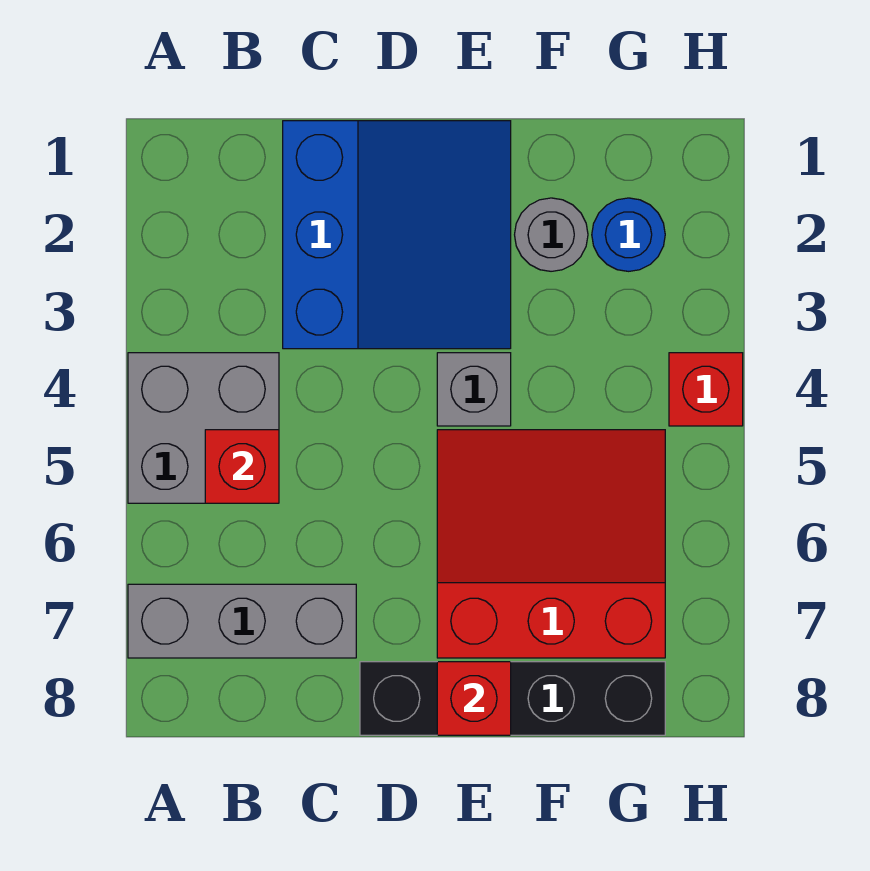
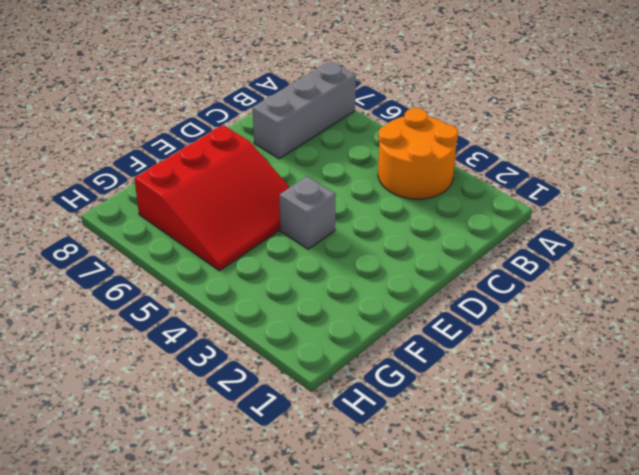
orange 2x2 round brick [378,108,458,199] -> grey 2x2 brick [128,353,279,503]
none -> blue 3x3 slope [283,121,511,349]
none -> black 1x4 brick [360,662,665,735]

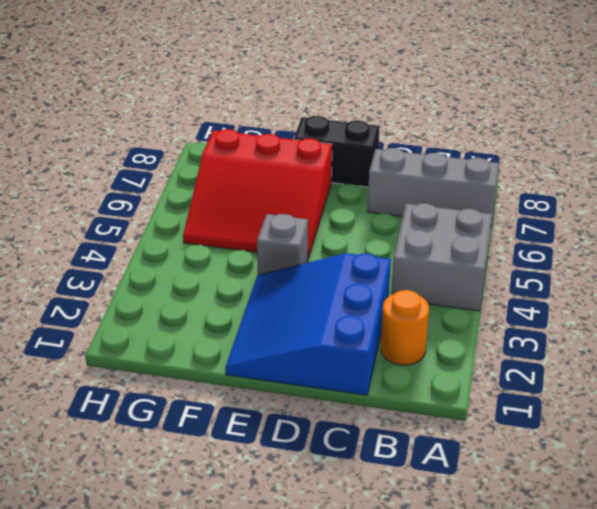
orange 1x1 round brick [381,290,429,365] -> none
black 1x2 brick [294,116,380,187] -> black 1x4 brick [360,662,665,735]
none -> grey 1x1 round brick [515,198,588,271]
none -> blue 1x1 round brick [592,198,665,271]

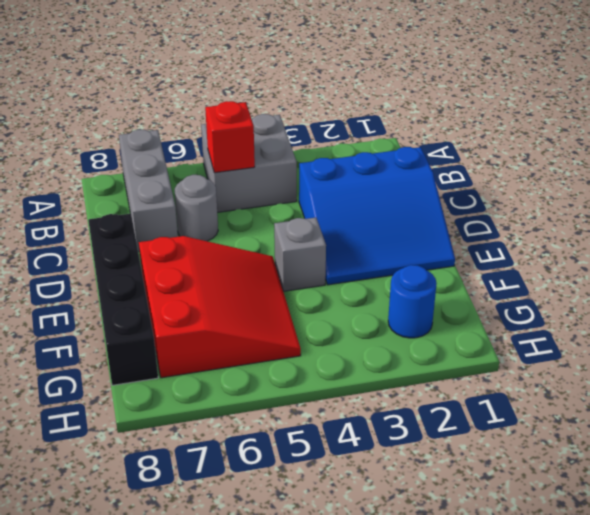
grey 1x1 round brick [175,175,218,241] -> grey 1x1 round brick moved to [515,198,588,271]
none -> red 1x1 brick [669,353,743,426]
none -> red 1x1 brick [437,662,511,735]

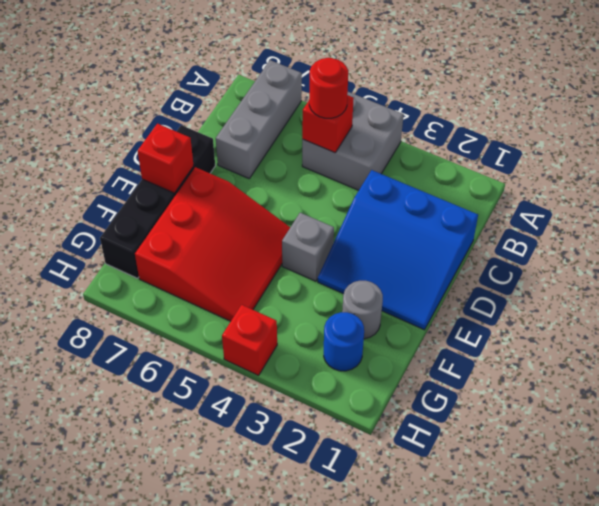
red 1x1 round brick [309,58,348,118] -> none

